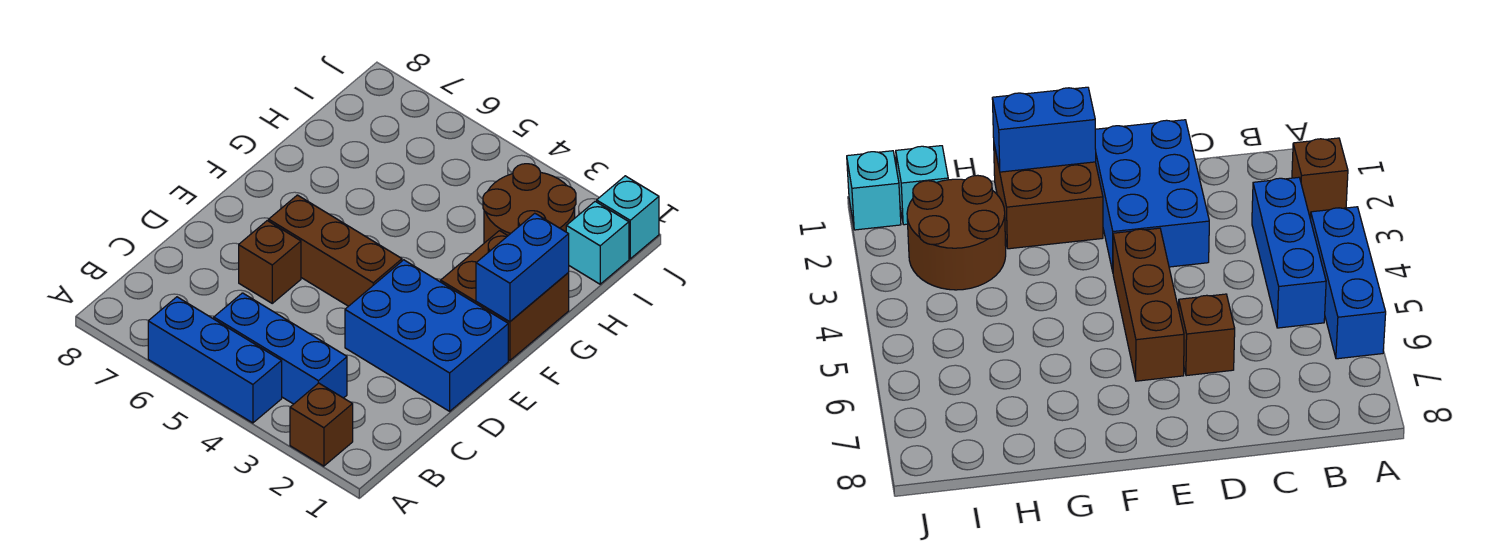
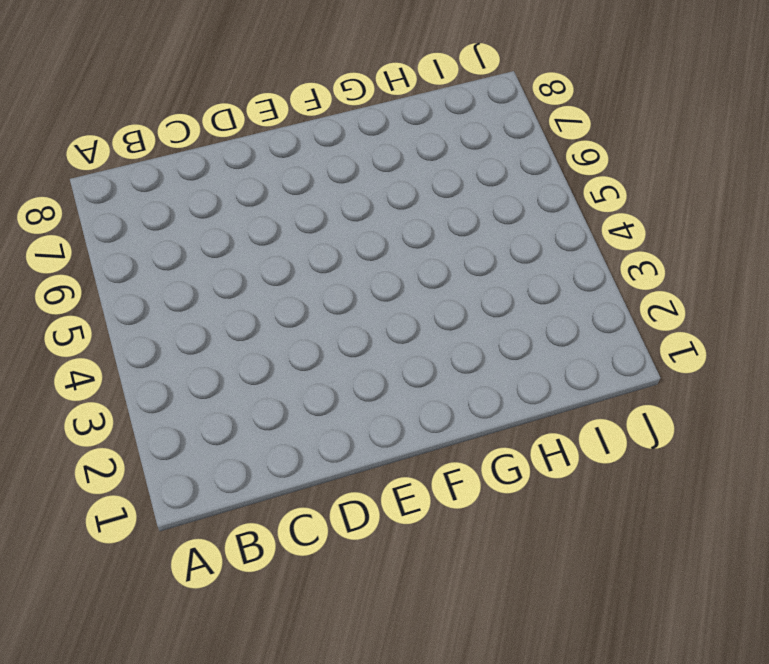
none -> brown 1x1 brick [290,383,353,466]
none -> blue 1x3 brick [148,297,282,423]

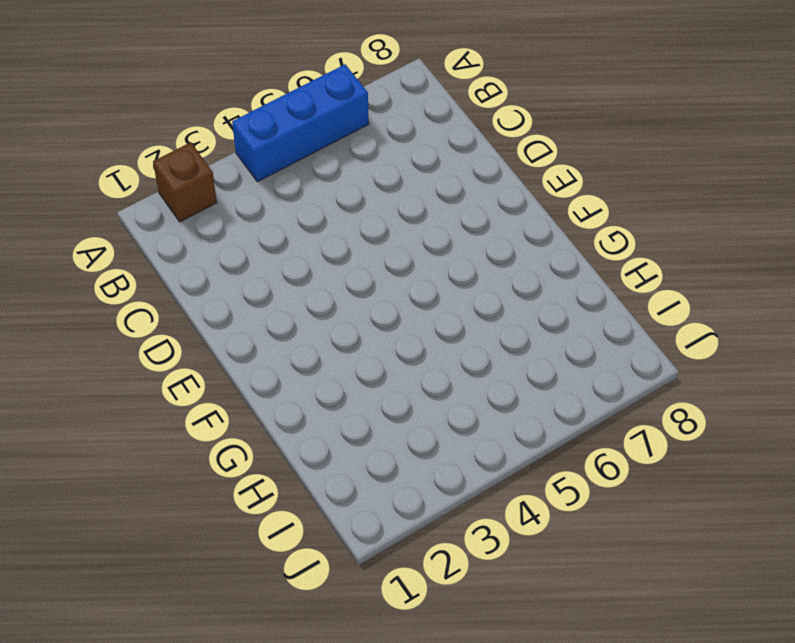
none -> blue 1x3 brick [214,293,347,404]
none -> blue 2x3 brick [345,260,508,411]

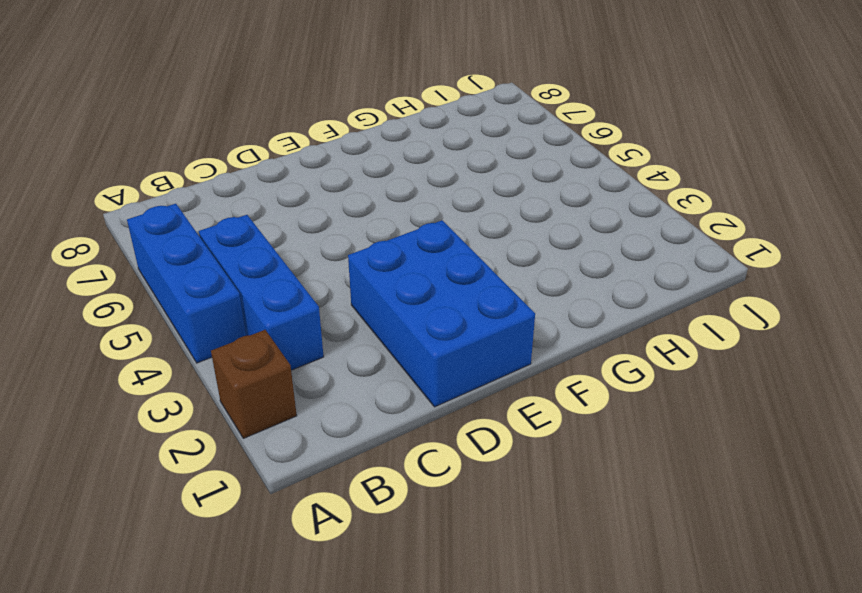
none -> brown 1x1 brick [239,221,301,303]
none -> brown 1x3 brick [269,195,402,306]

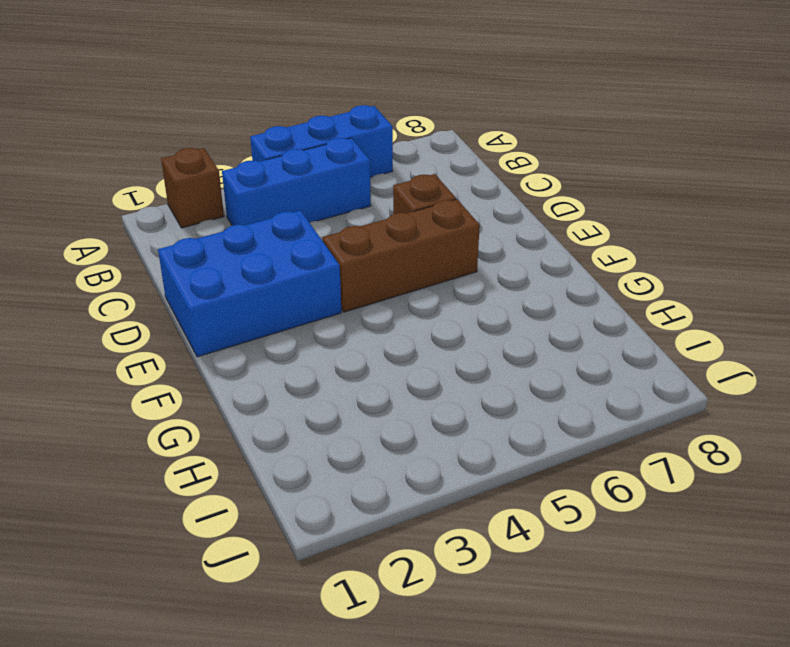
none -> brown 2x2 brick [441,231,569,361]
none -> brown 2x2 round brick [483,164,576,243]

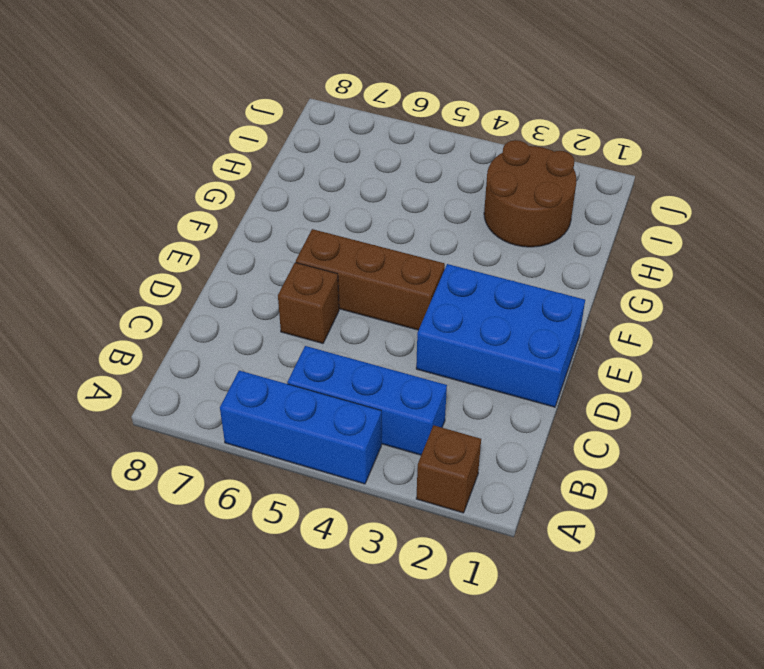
none -> brown 2x2 brick [441,231,569,361]
none -> cyan 1x1 brick [566,201,629,284]

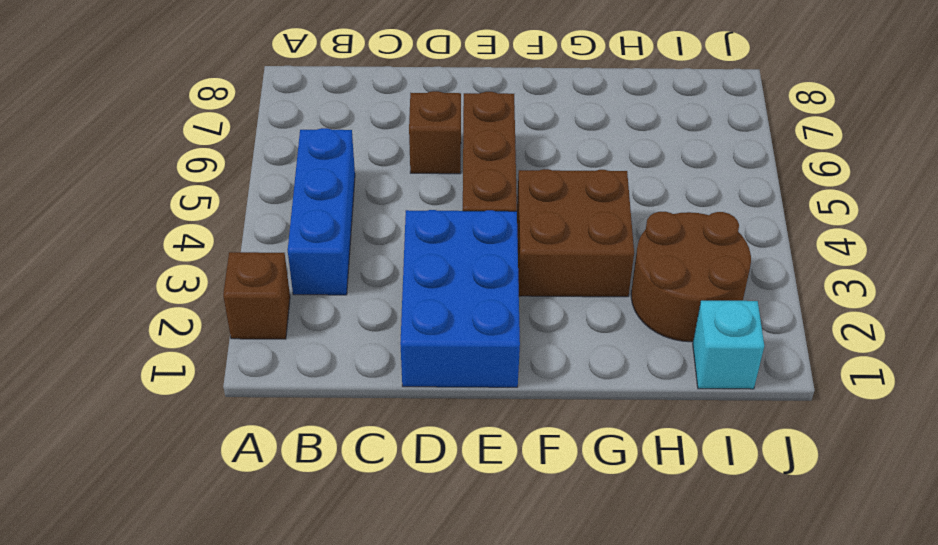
brown 2x2 brick [517,169,634,297] -> brown 2x2 brick moved to [441,231,569,361]
none -> blue 1x3 brick [148,297,282,423]
none -> cyan 1x1 brick [597,176,659,259]

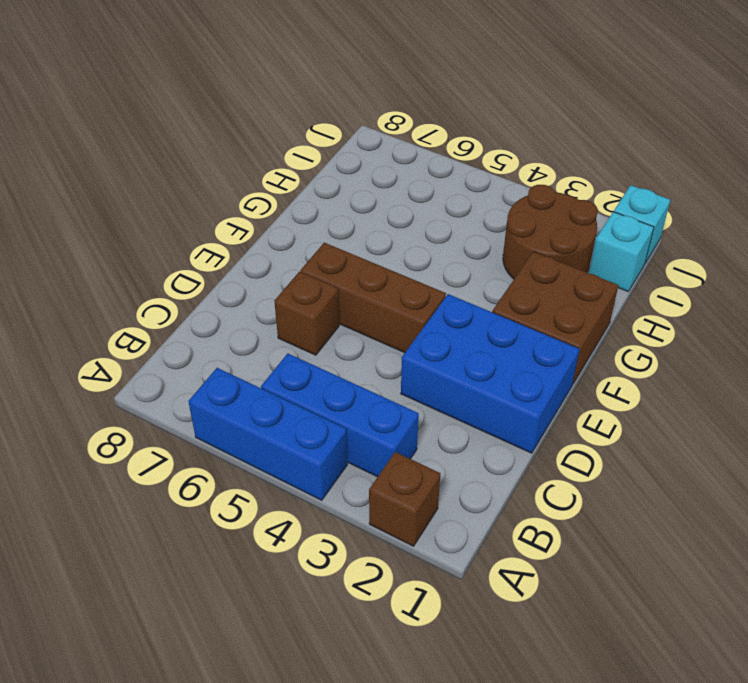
none -> blue 1x2 brick [476,213,569,322]

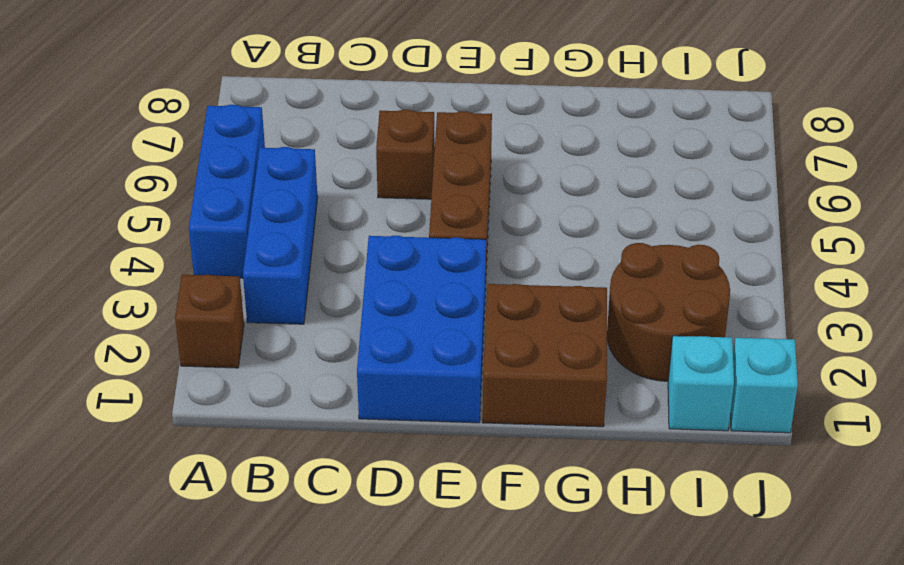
none -> blue 1x2 brick [476,213,569,322]

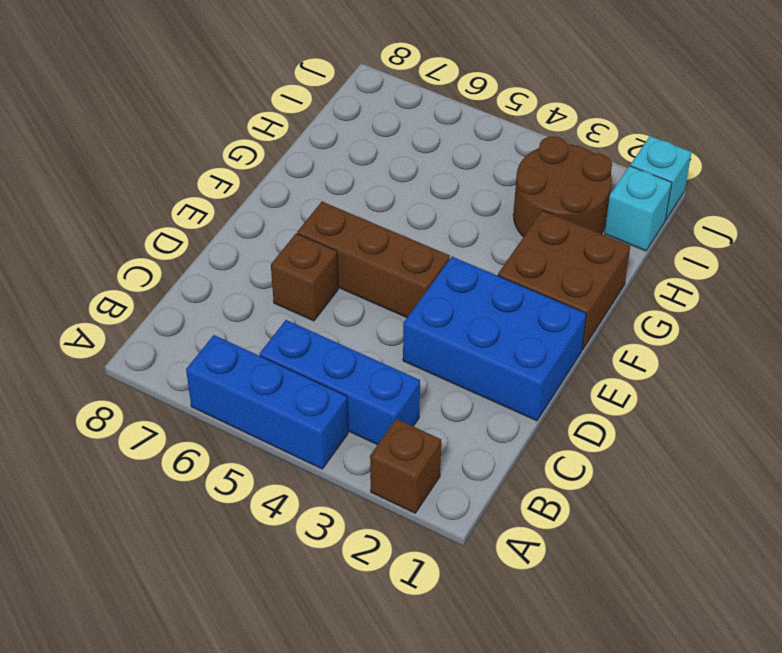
none -> blue 1x2 brick [476,213,569,322]

